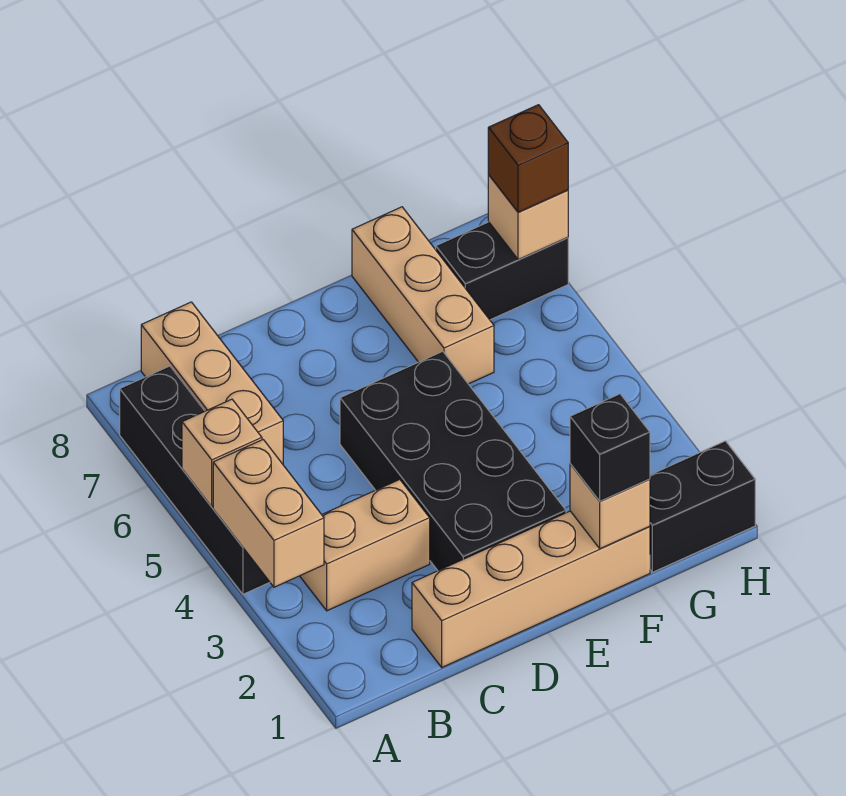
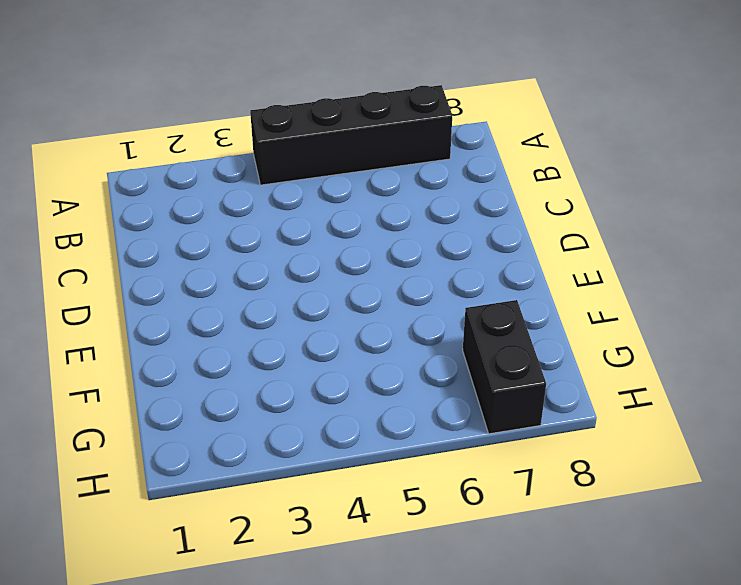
none -> tan 1x2 brick [300,479,430,611]
none -> tan 1x3 brick [141,302,283,464]
none -> tan 1x4 brick [412,511,650,667]

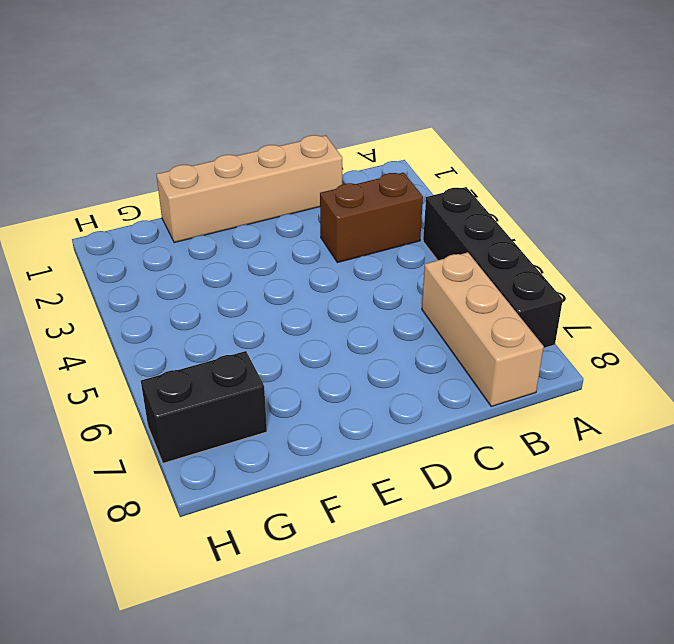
brown 1x2 brick [320,173,423,263] -> tan 1x2 brick [300,479,430,611]
none -> black 2x4 brick [340,351,566,571]
none -> tan 1x3 brick [352,207,494,384]
none -> black 1x2 brick [650,441,755,572]

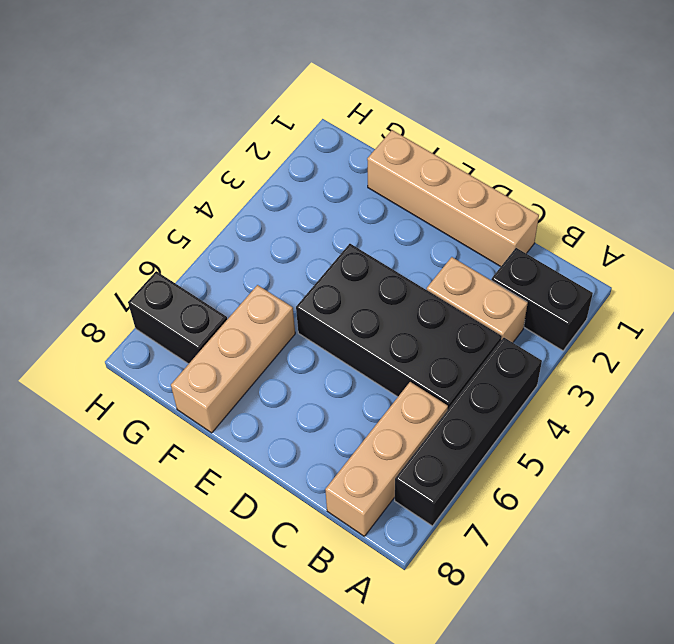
black 1x2 brick [491,248,593,351] -> black 1x2 brick moved to [650,441,755,572]
black 2x4 brick [296,244,502,409] -> black 2x4 brick turned to [340,351,566,571]
none -> tan 1x2 brick [213,440,324,587]
none -> tan 1x1 brick [182,399,262,507]
none -> tan 1x1 brick [570,464,650,549]

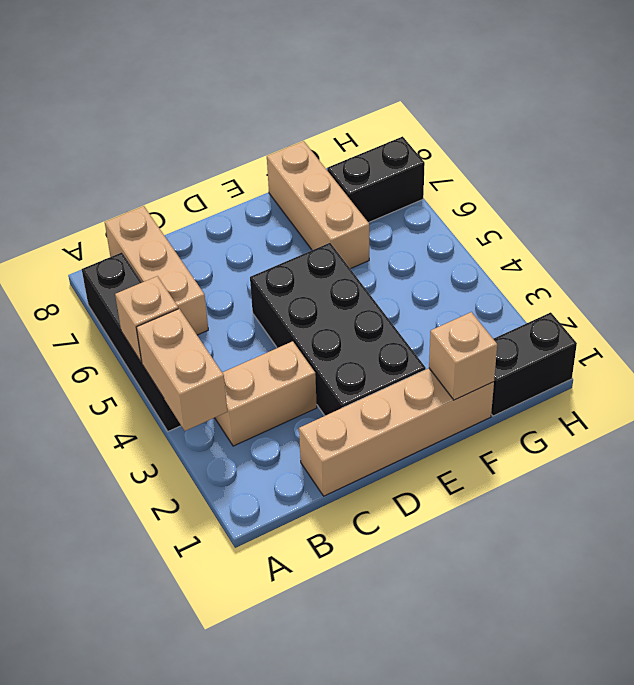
none -> tan 1x1 brick [488,175,568,260]
none -> black 1x1 brick [570,394,650,501]
none -> brown 1x1 brick [488,105,568,212]

